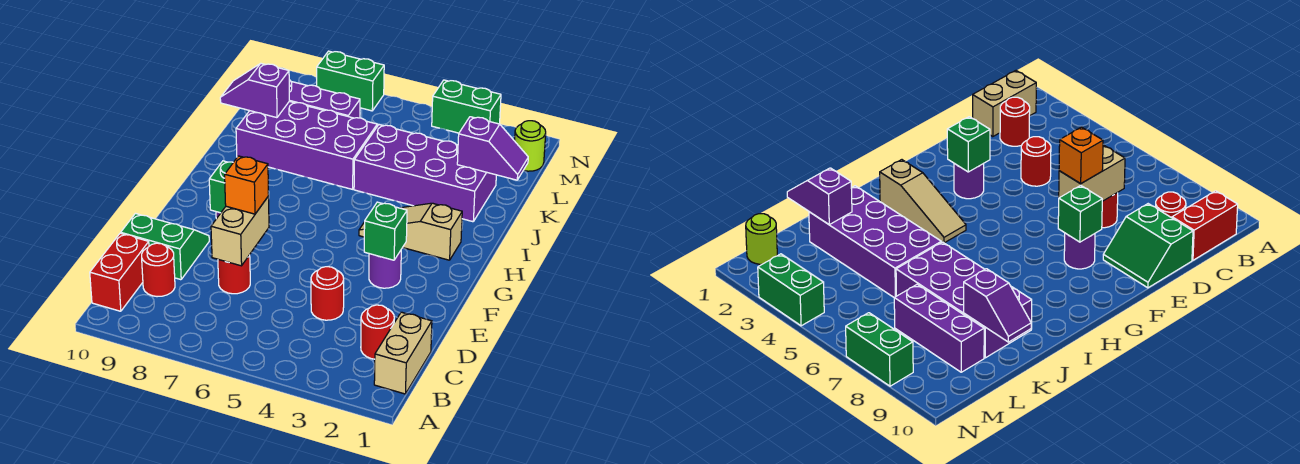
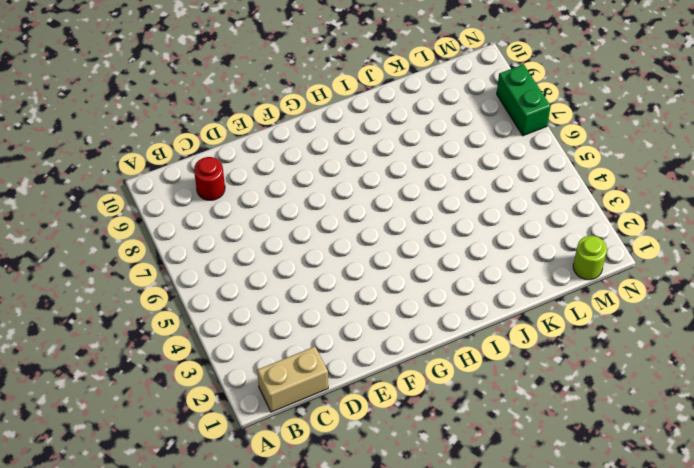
none -> red 1x2 brick [90,233,149,311]
none -> red 1x1 round brick [361,305,394,359]
none -> red 1x1 round brick [311,267,344,320]

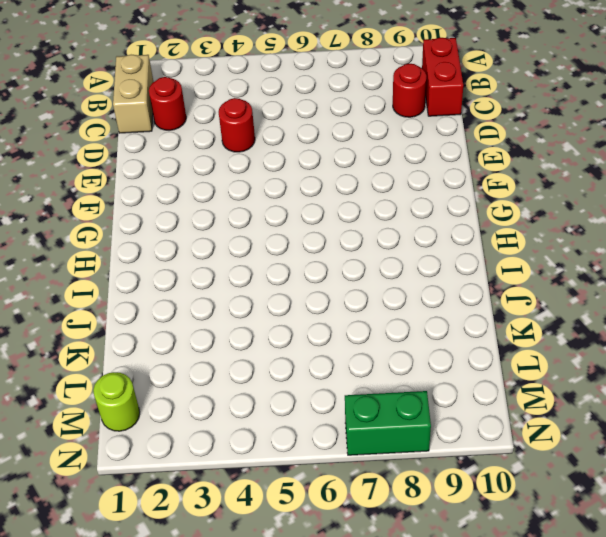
none -> red 1x1 round brick [218,255,250,294]
none -> green 2x2 slope [121,214,209,280]
none -> purple 1x1 round brick [369,251,401,288]

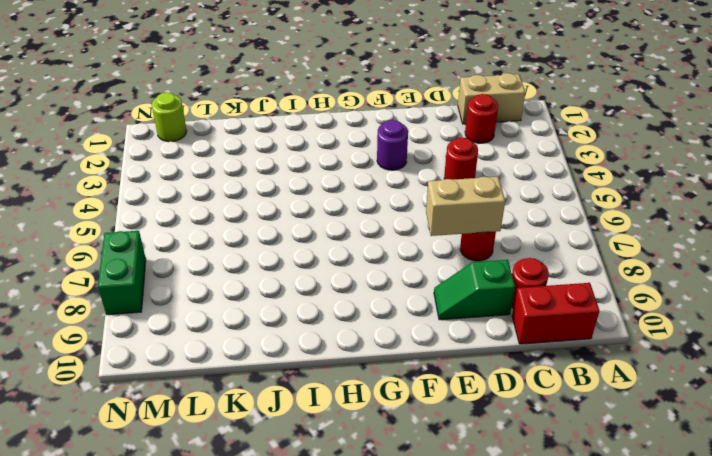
green 1x2 slope [434,260,515,320] -> green 2x2 slope [121,214,209,280]
none -> purple 1x1 round brick [1064,233,1095,269]
none -> tan 1x3 slope [359,203,462,260]
none -> purple 2x4 brick [354,125,496,222]

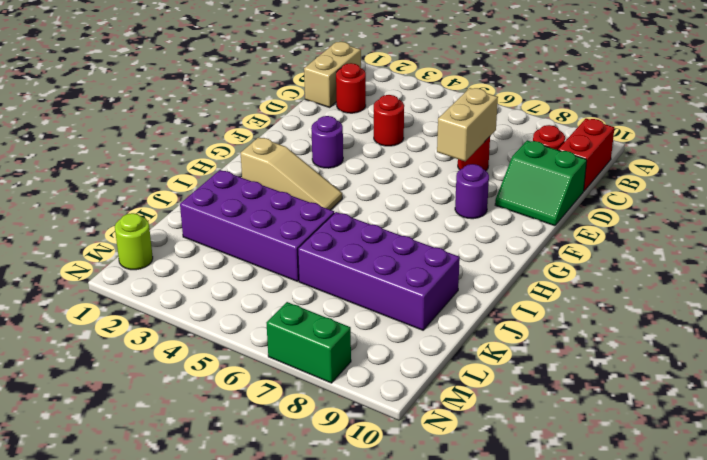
none -> purple 1x3 brick [289,80,360,118]
none -> green 1x2 brick [432,80,501,133]
none -> green 1x1 brick [364,202,407,260]

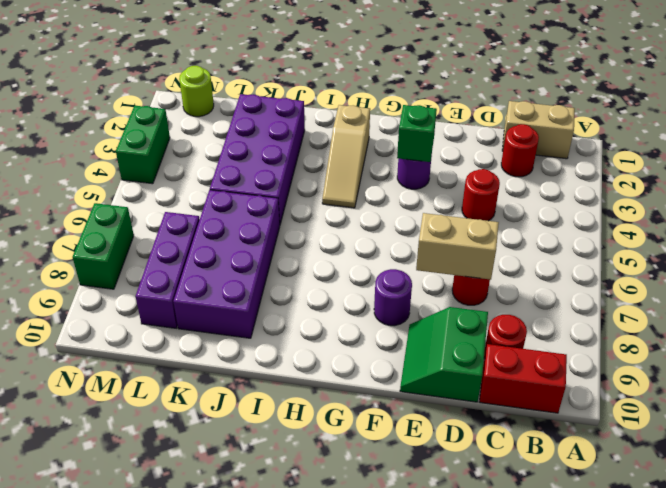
none -> green 1x1 brick [209,161,233,213]
none -> purple 1x2 slope [457,117,528,180]
none -> purple 1x2 slope [220,64,289,118]

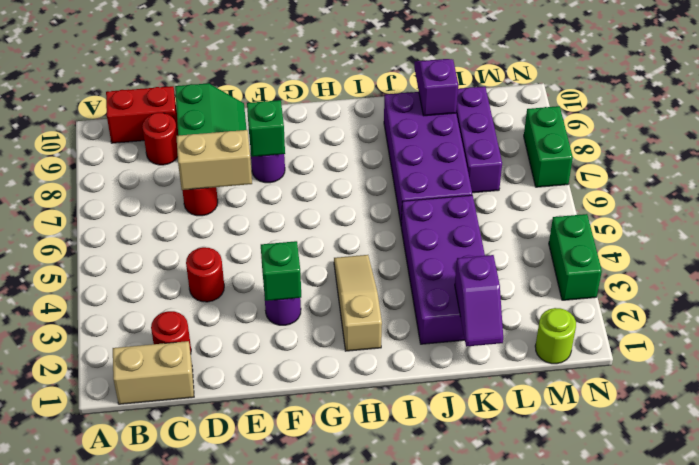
none -> orange 1x1 brick [225,156,269,214]

